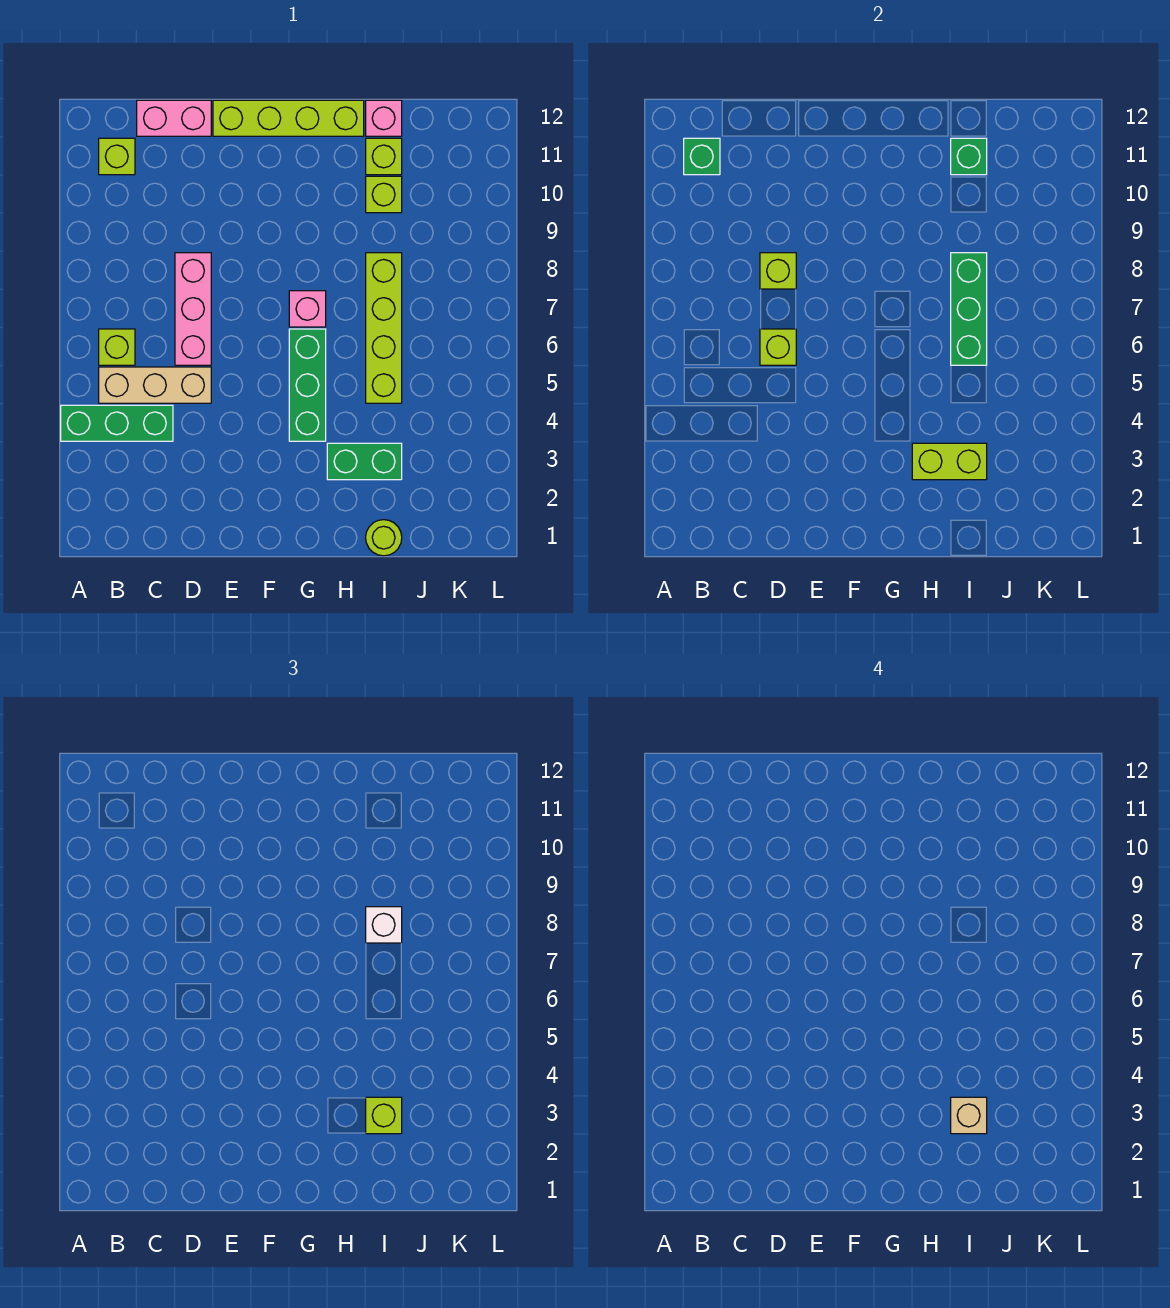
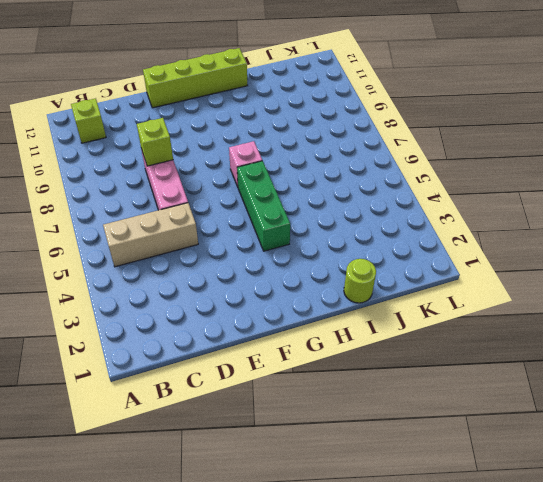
none -> green 1x3 brick [61,405,173,441]
none -> lime 1x1 brick [99,329,135,365]
none -> pink 1x2 brick [137,100,211,136]

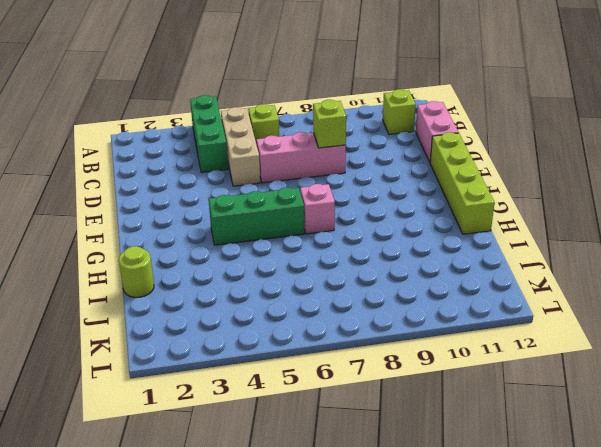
none -> green 1x2 brick [327,443,402,480]
none -> lime 1x4 brick [366,253,402,403]
none -> lime 1x1 brick [366,176,402,213]

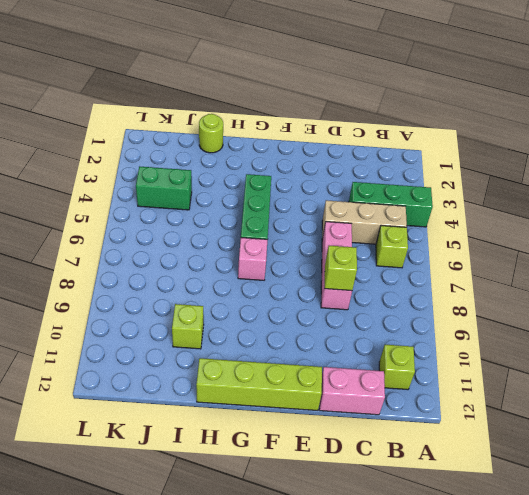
green 1x2 brick [136,167,192,210] -> green 1x2 brick moved to [327,443,402,480]
none -> lime 1x4 brick [366,253,402,403]
none -> lime 1x1 brick [366,138,402,175]
none -> pink 1x1 brick [366,100,402,136]

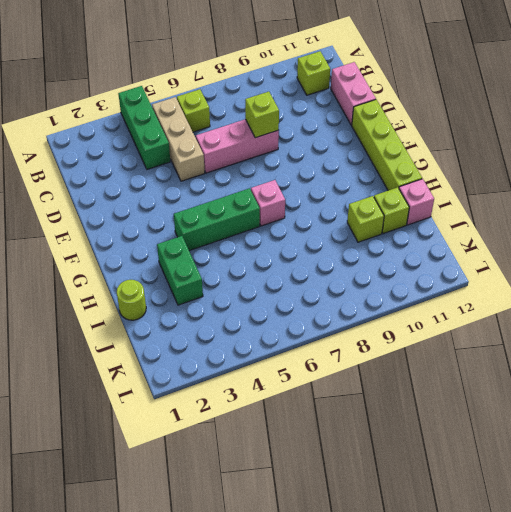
none -> lime 1x4 brick [366,253,402,403]
none -> green 1x1 brick [684,138,720,175]
none -> lime 1x1 brick [760,329,796,365]

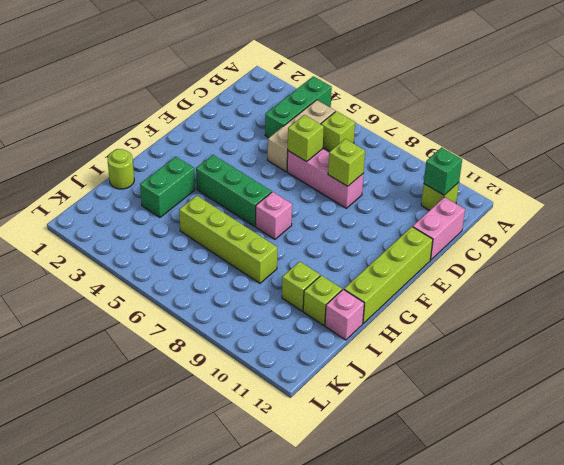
none -> lime 1x2 brick [912,443,987,480]
none -> green 1x3 brick [951,253,987,365]
none -> green 1x1 brick [951,138,987,175]

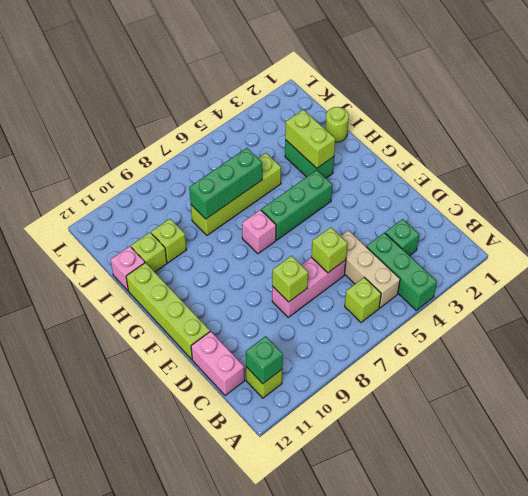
green 1x1 brick [385,219,419,256] -> green 1x1 brick moved to [951,138,987,175]
none -> lime 1x1 brick [366,1097,402,1134]
none -> white 1x1 brick [366,907,402,943]
none -> tan 1x1 brick [951,1097,987,1134]

